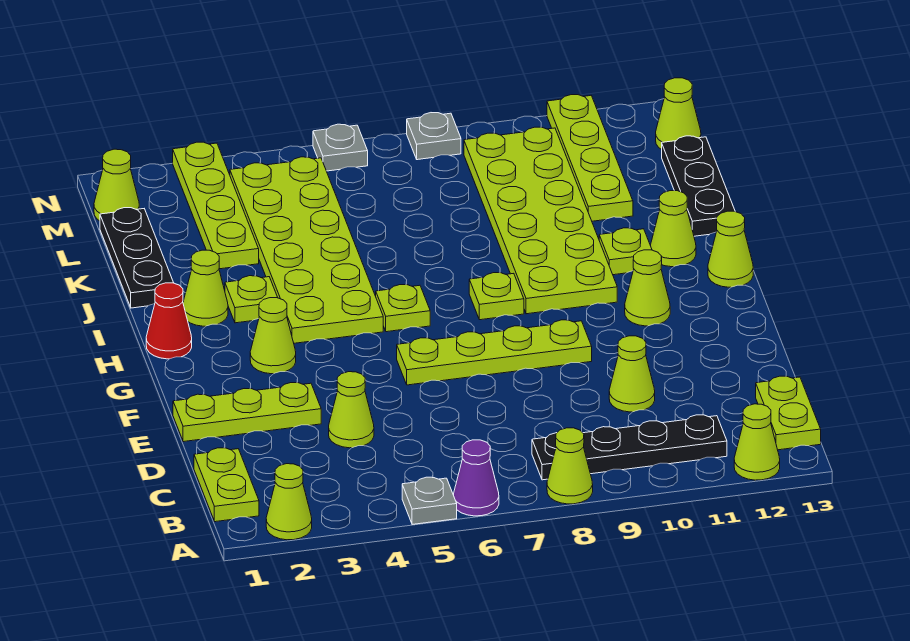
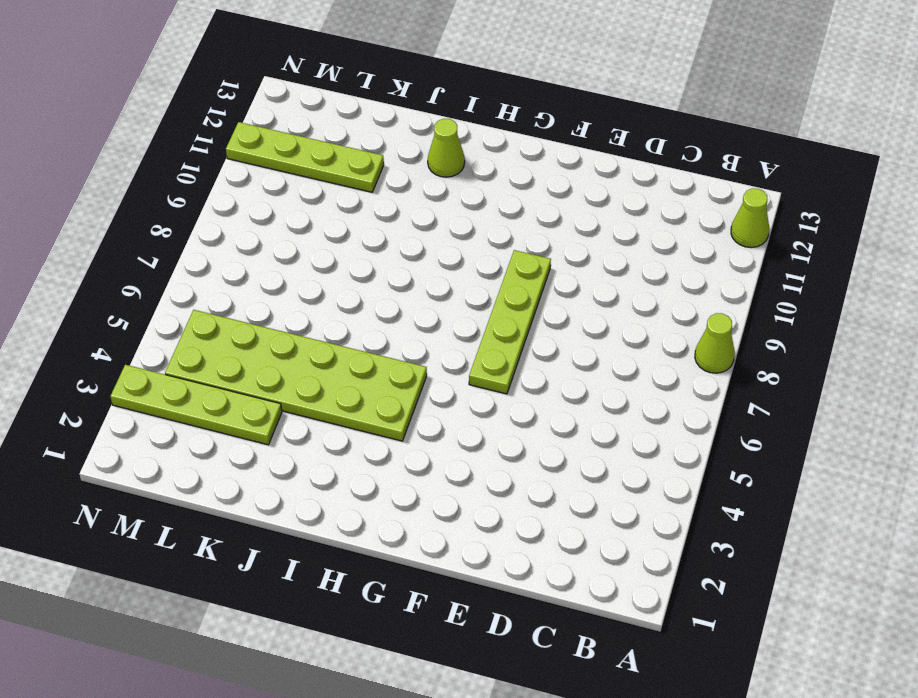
none -> lime 1x1 cone [266,464,312,540]
none -> grey 1x1 plate [402,477,457,524]
none -> purple 1x1 cone [454,440,499,516]
none -> lime 1x2 plate [194,448,259,522]

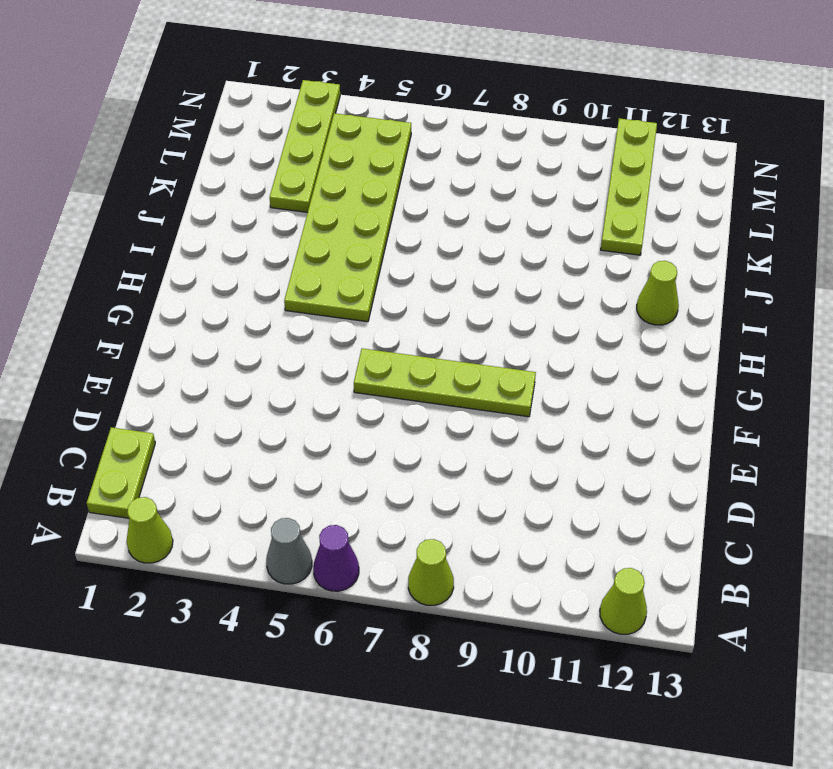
grey 1x1 cone [266,518,312,584] -> grey 1x1 plate [402,477,457,524]
none -> black 1x4 plate [532,415,727,480]
none -> lime 1x2 plate [756,376,821,450]
none -> lime 1x1 cone [329,372,374,448]
none -> lime 1x1 cone [609,336,655,412]

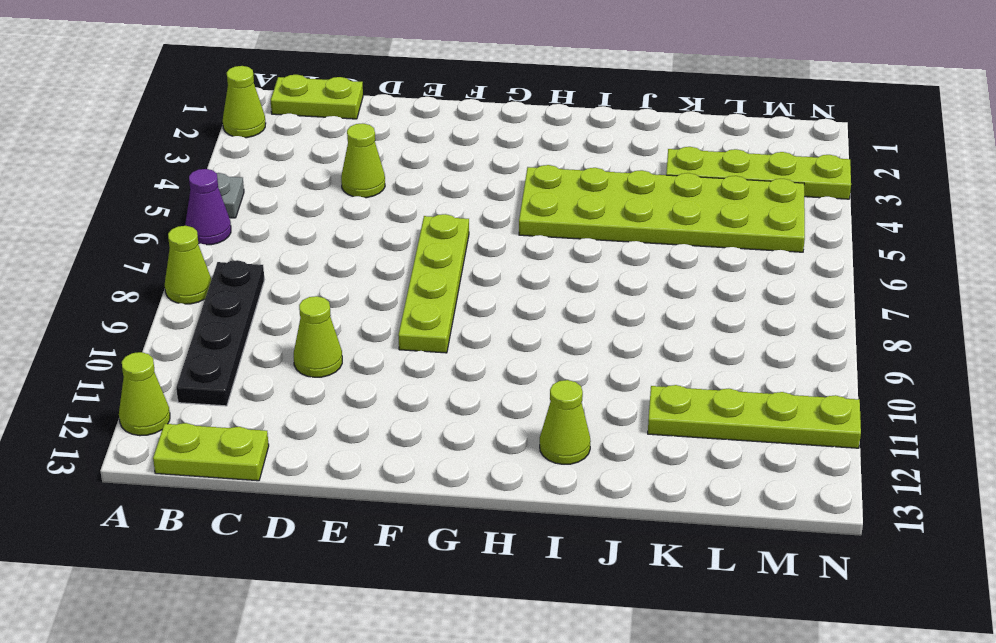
none -> lime 1x3 plate [173,383,321,442]
none -> lime 1x1 cone [250,298,296,374]
none -> lime 1x1 cone [625,250,670,326]
none -> red 1x1 cone [146,283,192,359]

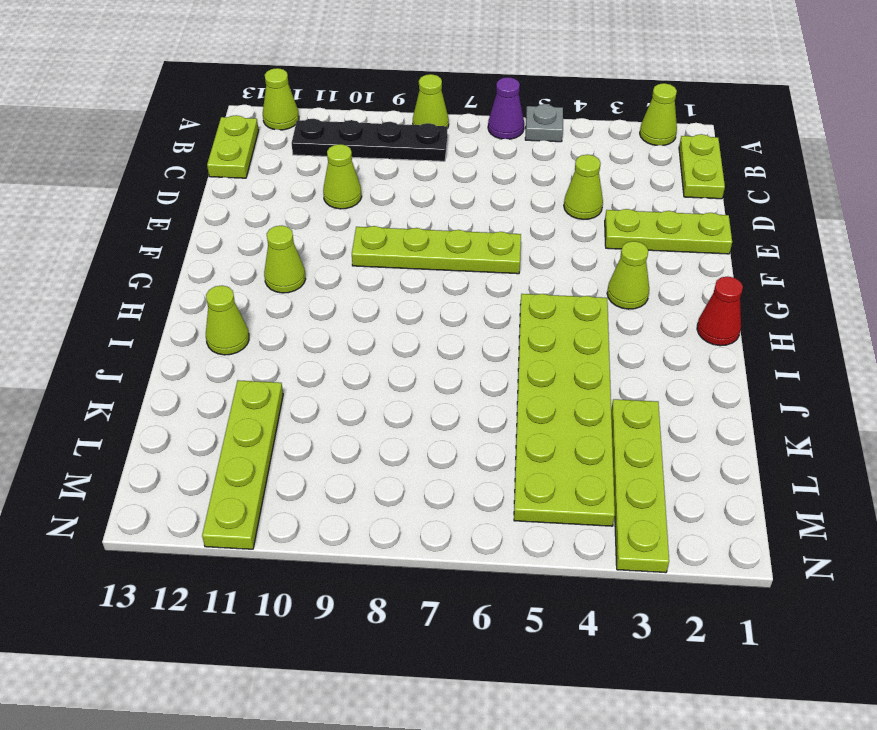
none -> lime 1x1 plate [376,285,430,332]
none -> lime 1x1 plate [469,273,524,320]
none -> lime 2x6 plate [464,127,617,314]
none -> lime 1x1 cone [708,211,753,287]

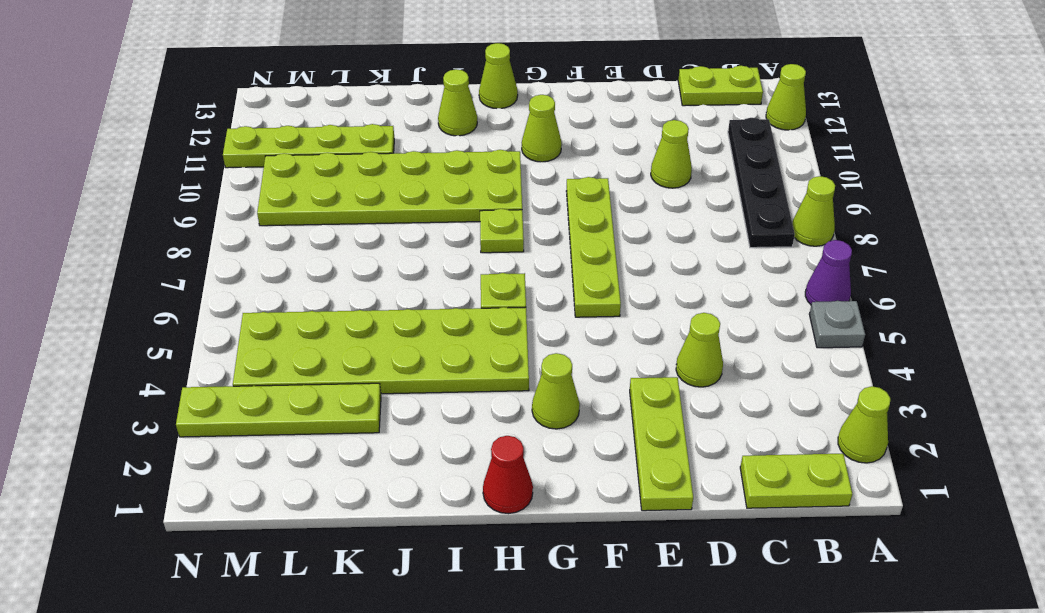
none -> lime 1x1 cone [183,250,228,326]
none -> lime 1x1 plate [225,276,278,323]
none -> lime 1x1 plate [599,228,652,275]
none -> black 1x3 plate [100,208,174,308]

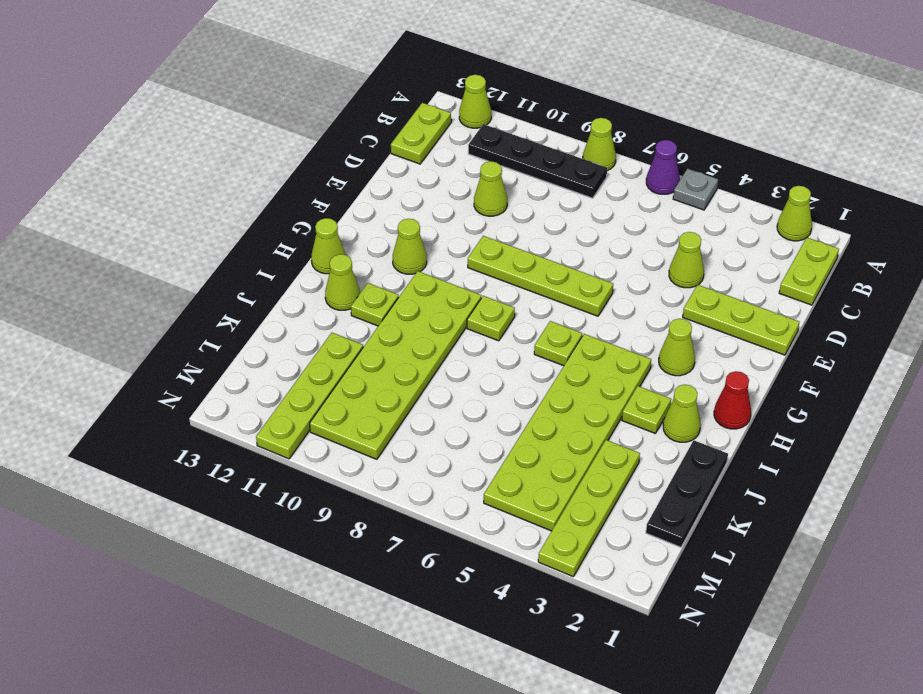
none -> black 1x3 plate [662,136,735,236]
none -> lime 1x1 cone [94,149,139,221]
none -> lime 1x1 cone [656,78,701,150]
none -> grey 1x1 plate [313,124,368,171]

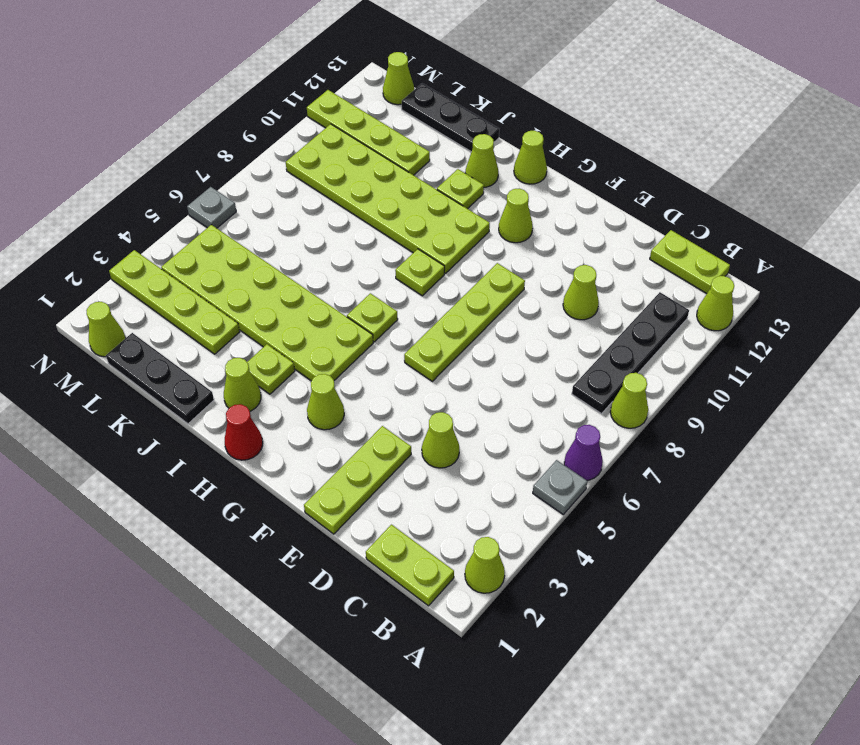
none -> grey 1x1 plate [407,113,461,160]

